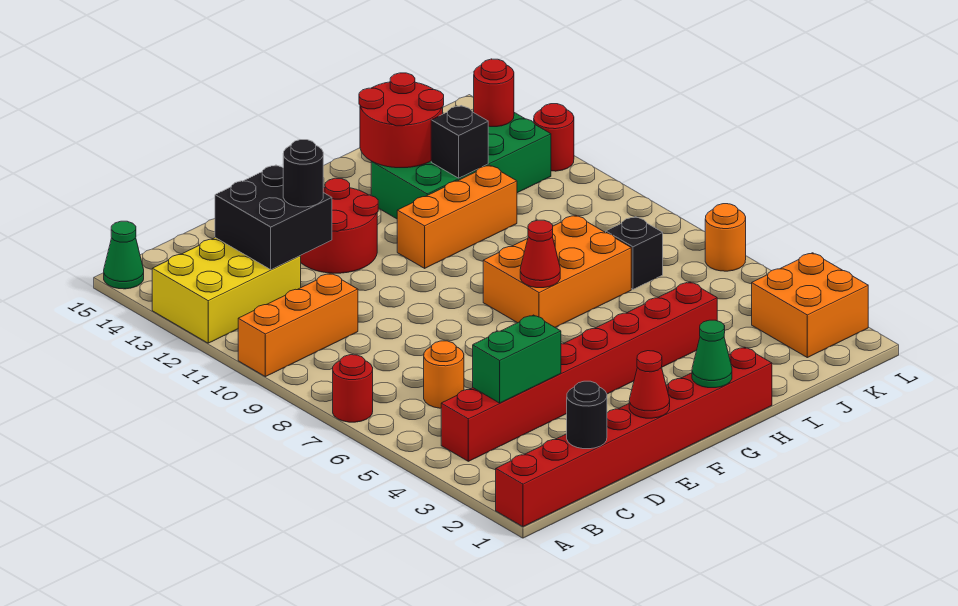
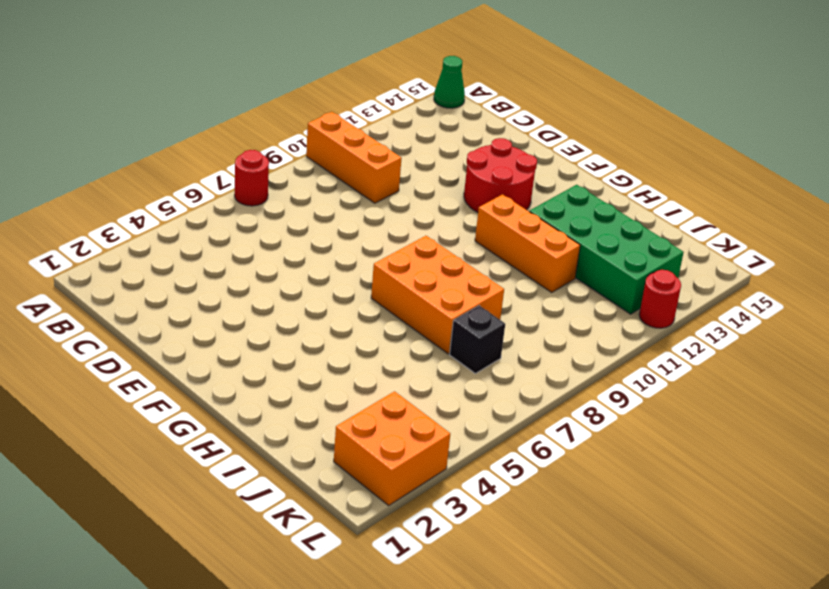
none -> red 1x8 brick [496,347,772,527]
none -> yellow 2x3 brick [152,238,301,343]
none -> red 1x8 brick [441,282,717,461]

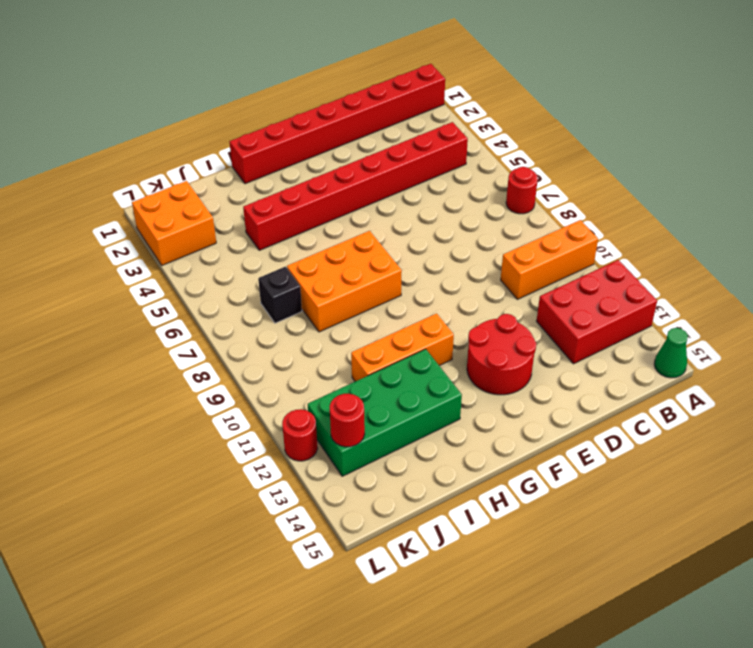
red 2x3 brick [537,260,657,364] -> yellow 2x3 brick [152,238,301,343]
none -> orange 1x1 round brick [424,341,464,408]
none -> orange 1x1 round brick [705,204,746,271]
none -> black 1x1 round brick [567,381,607,449]

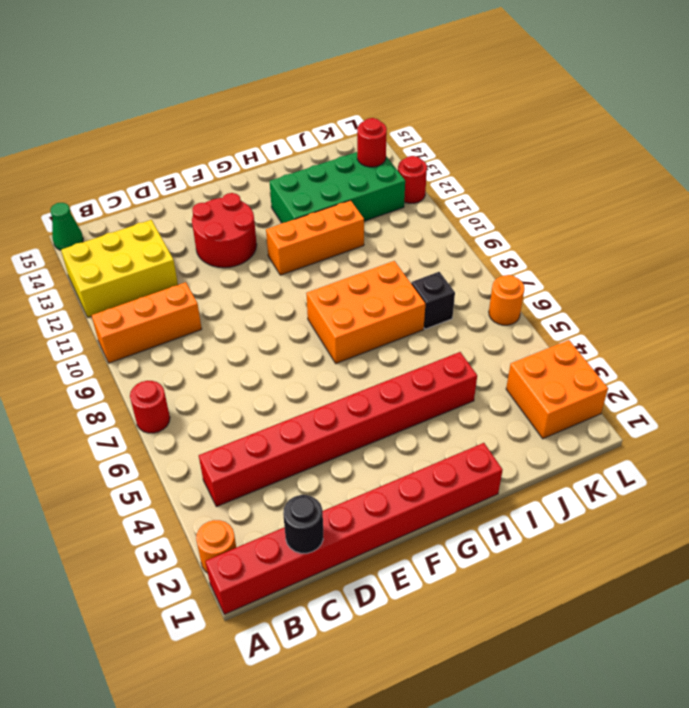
orange 1x1 round brick [196,520,236,573] -> orange 1x1 round brick moved to [424,341,464,408]
none -> green 1x2 brick [473,315,561,403]
none -> black 2x2 brick [215,165,332,270]
none -> red 1x1 cone [629,351,670,418]

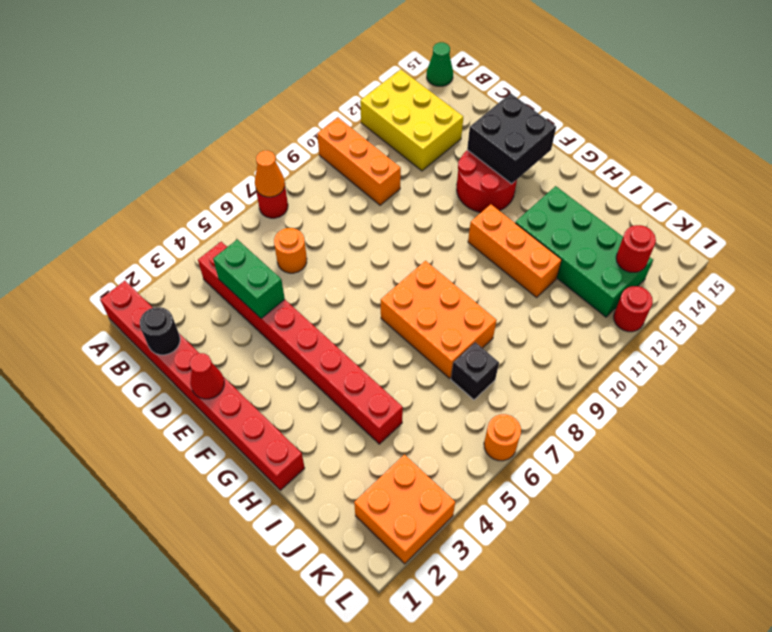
orange 1x1 cone [255,151,285,197] -> none
black 2x2 brick [467,93,556,184] -> black 2x2 brick moved to [215,165,332,270]
none -> green 1x1 cone [692,320,732,388]
none -> red 1x1 cone [520,220,560,288]
none -> red 2x2 round brick [359,73,444,168]

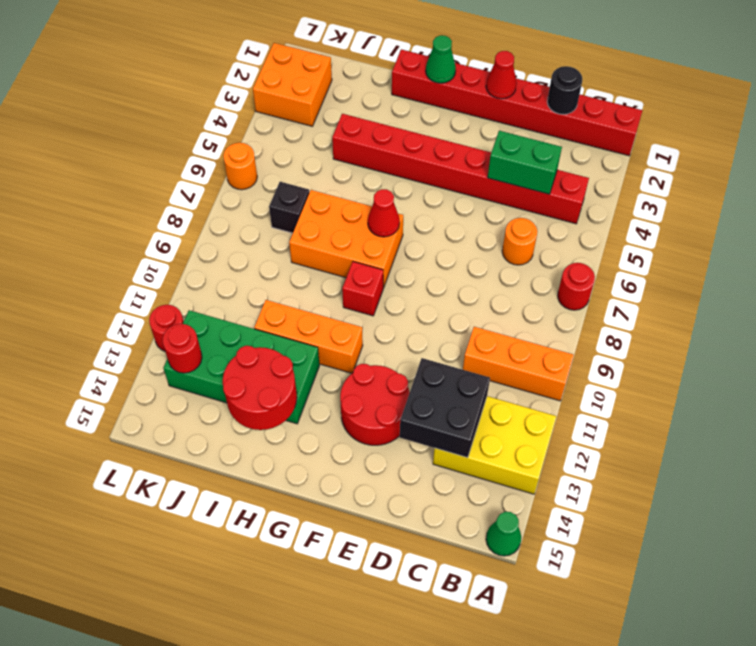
red 1x1 brick [342,262,383,316] -> none
none -> black 1x1 brick [431,106,488,178]
none -> black 1x1 round brick [283,140,324,207]

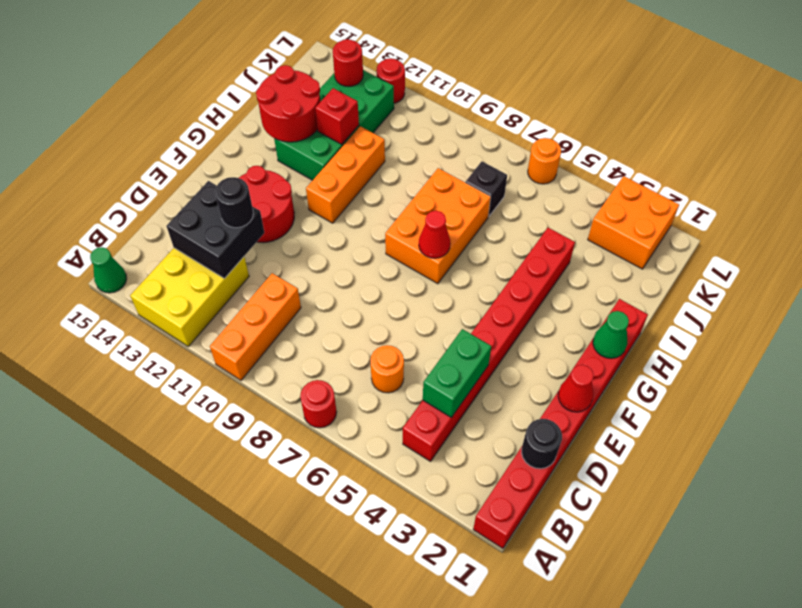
red 1x1 brick [315,88,359,144] -> black 1x1 brick [431,106,488,178]

